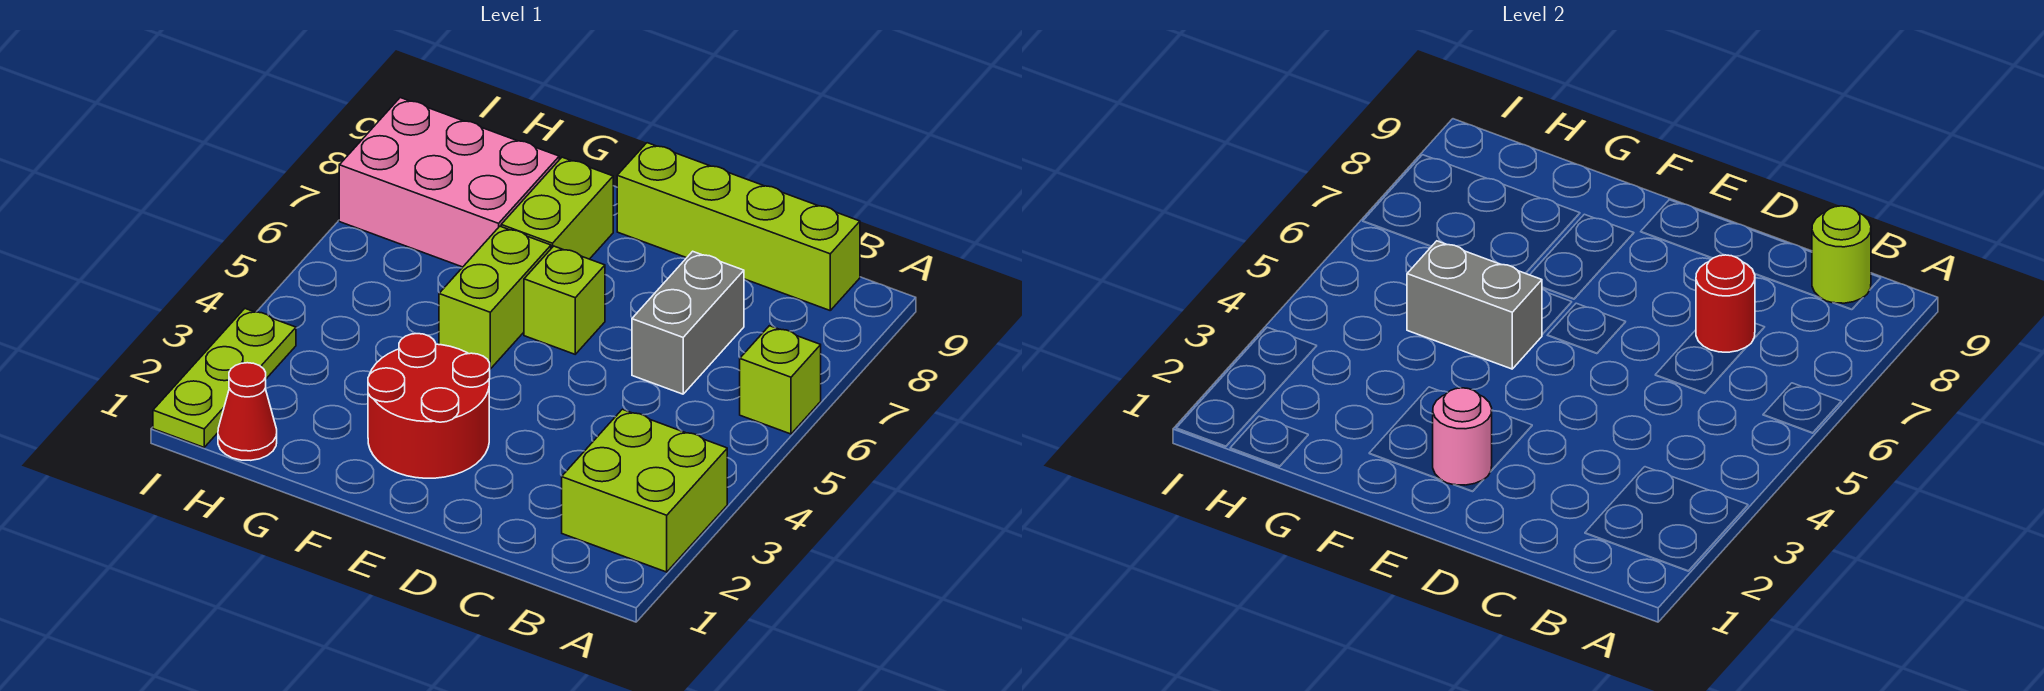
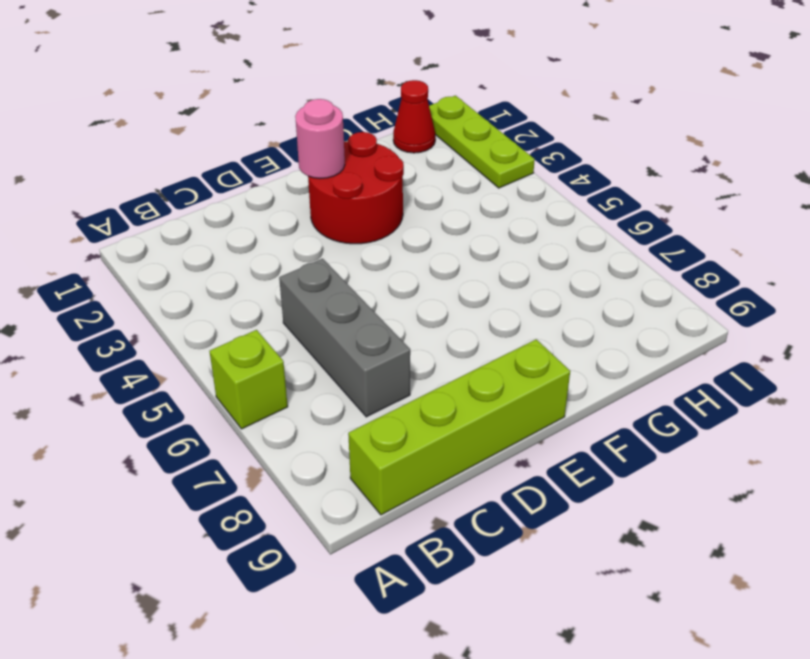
grey 1x3 brick [279,259,410,417] -> grey 1x2 brick [632,251,744,394]
none -> lime 2x2 brick [562,409,727,572]
none -> lime 1x1 brick [524,246,605,354]
none -> lime 1x2 brick [439,226,551,369]

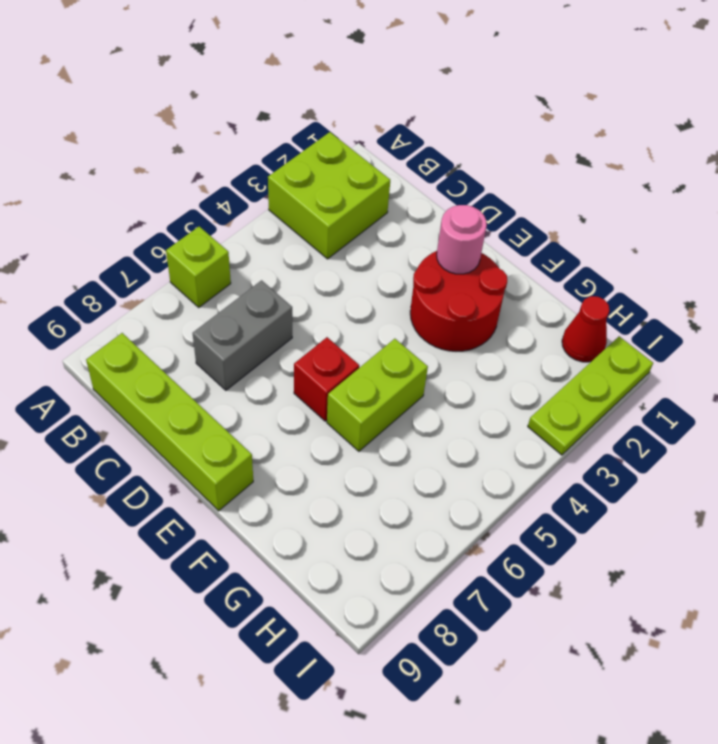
red 1x1 brick [294,337,359,421] -> lime 1x1 brick [524,246,605,354]
none -> lime 1x2 brick [501,157,613,259]
none -> pink 2x3 brick [339,98,559,267]
none -> lime 1x1 round brick [1812,206,1871,303]

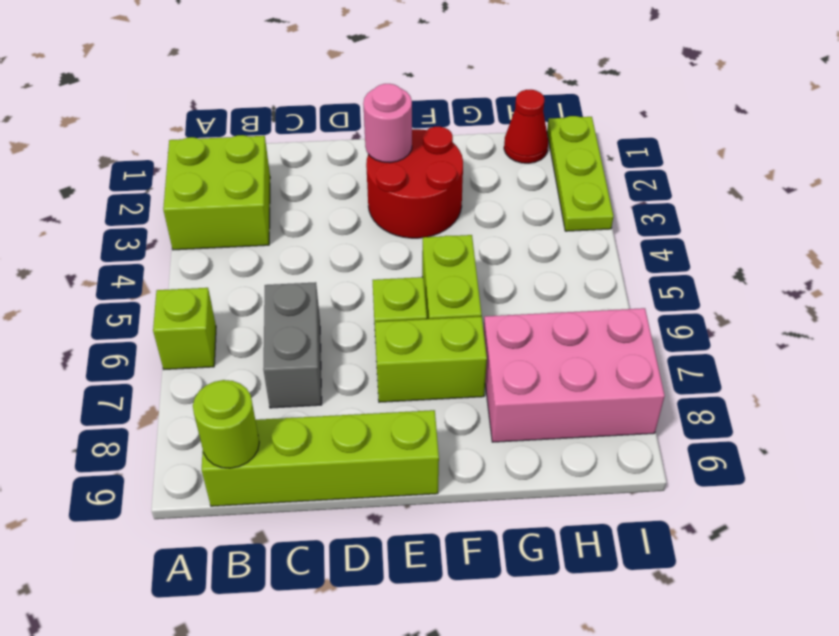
lime 1x2 brick [375,316,487,402] -> lime 1x2 brick turned to [501,157,613,259]
none -> red 1x1 round brick [1696,255,1755,352]
none -> grey 1x2 brick [1407,241,1542,369]

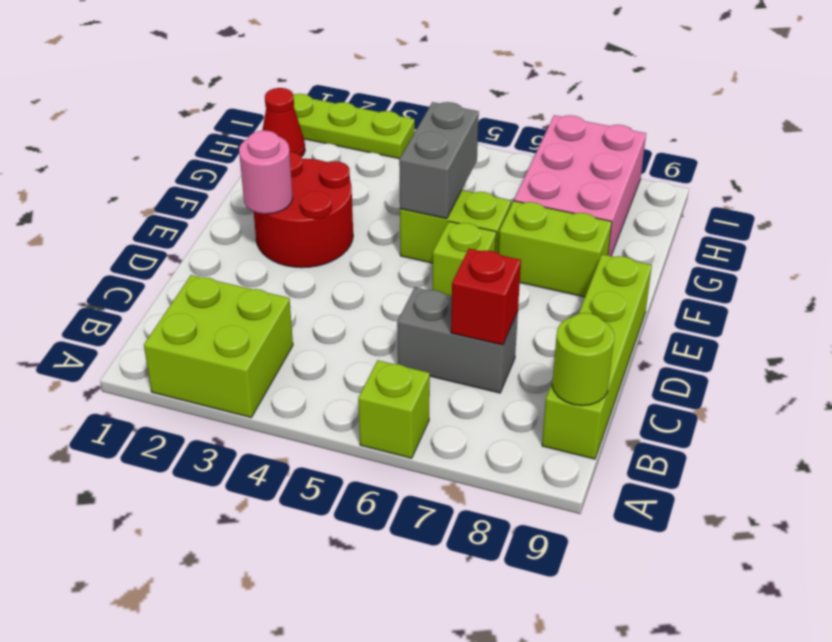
red 1x1 brick [451,249,521,345] -> red 1x1 round brick [1696,255,1755,352]

